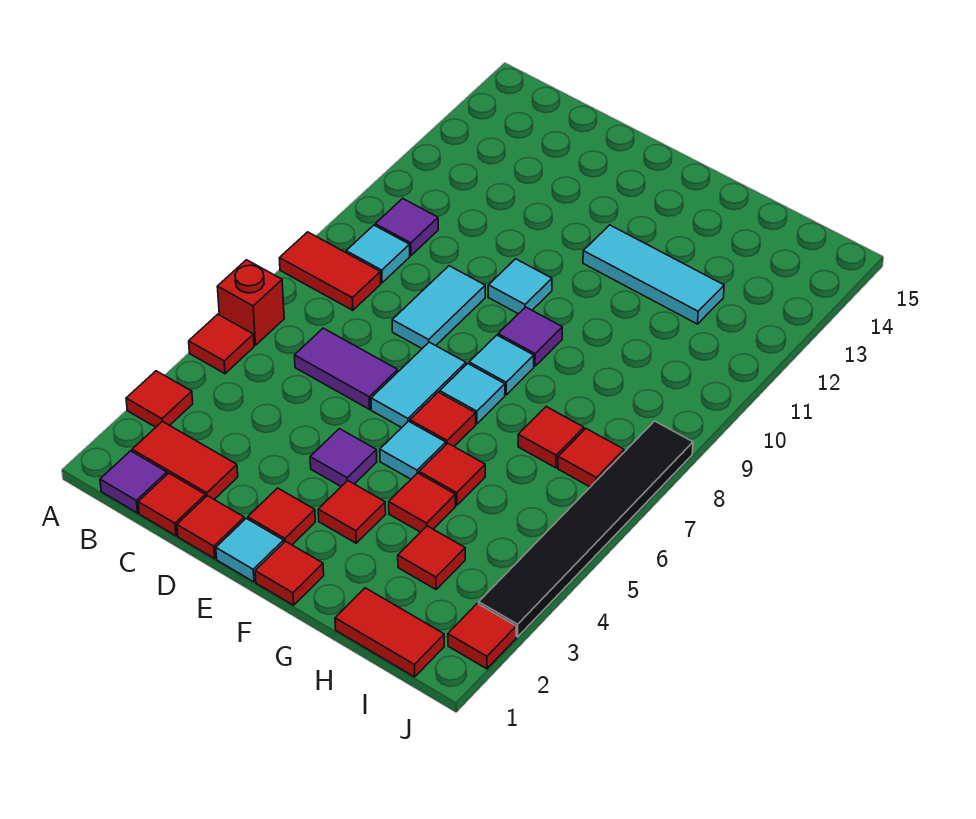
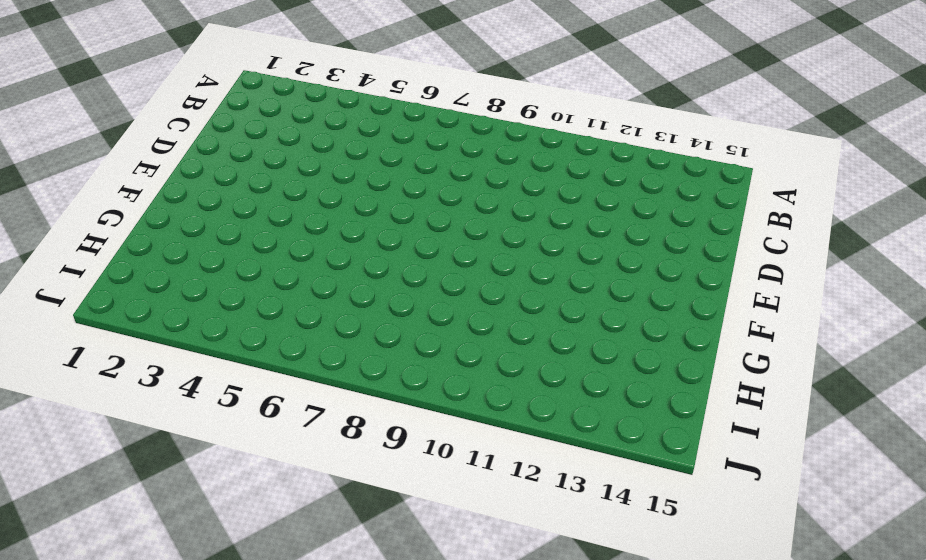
none -> red 1x1 tile [126,371,193,427]
none -> red 1x1 tile [189,314,254,374]
none -> red 1x1 brick [217,260,284,345]
none -> red 1x2 tile [279,232,381,310]

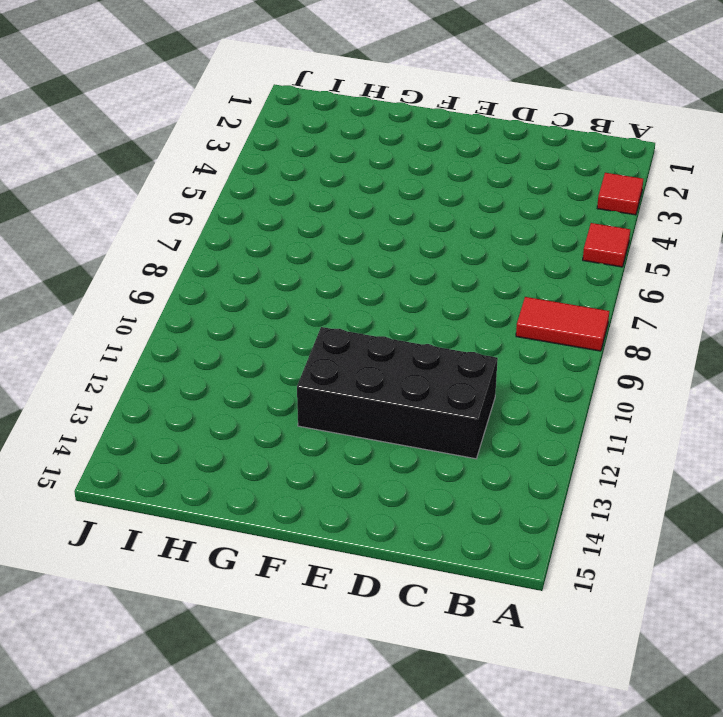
black 2x4 brick [297,327,498,459] -> cyan 1x3 tile [583,225,724,324]
none -> red 1x1 brick [217,260,284,345]
none -> purple 1x1 tile [100,451,167,513]
none -> red 1x2 tile [132,421,238,499]
none -> cyan 1x1 tile [346,225,410,283]

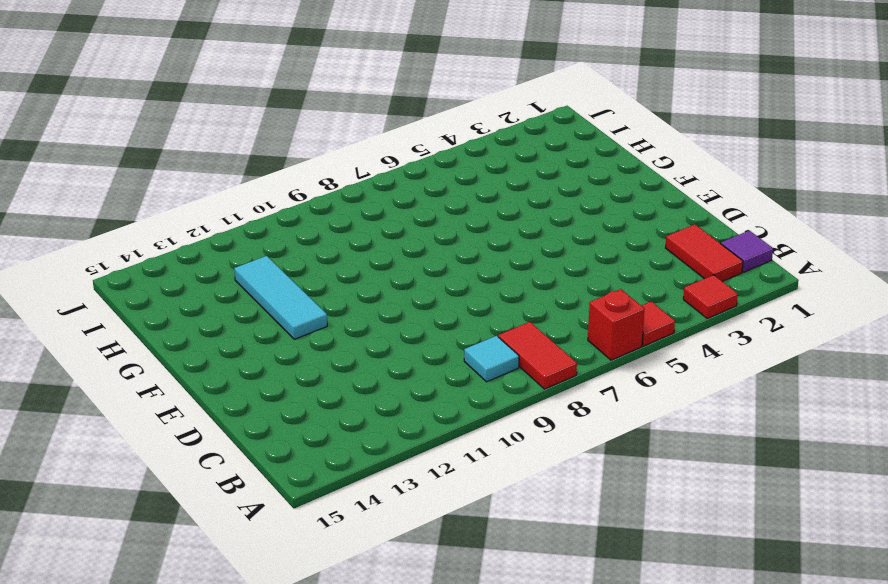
none -> purple 1x1 tile [375,198,438,255]
none -> red 1x1 tile [138,473,206,536]
none -> purple 1x2 tile [294,328,398,409]
none -> red 1x1 tile [177,496,244,559]

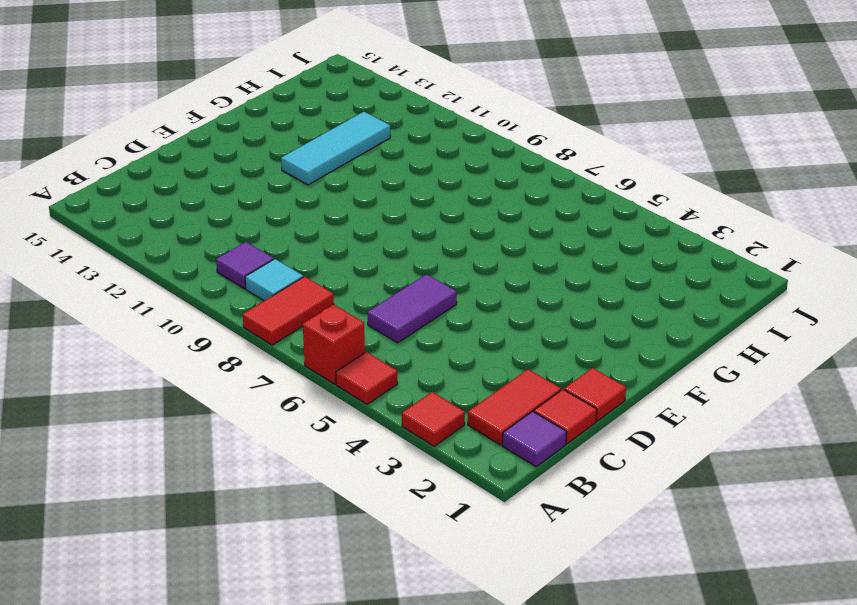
none -> cyan 1x2 tile [392,266,485,348]
none -> cyan 1x1 tile [216,518,284,582]
none -> red 1x1 tile [248,488,315,545]
none -> purple 1x1 tile [310,429,377,486]

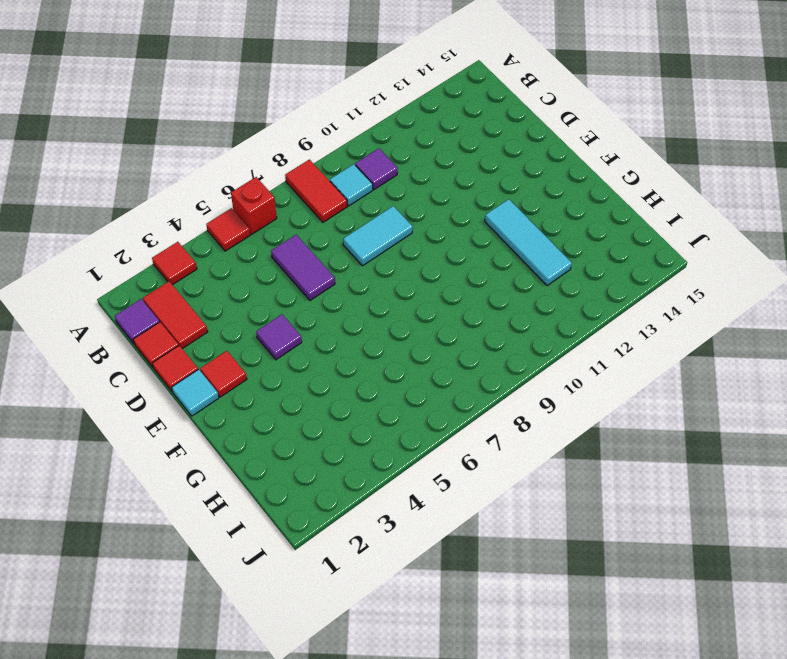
none -> cyan 1x2 tile [371,342,466,428]
none -> cyan 1x1 tile [488,259,552,314]
none -> red 1x1 tile [255,541,324,605]
none -> red 1x1 tile [318,481,386,543]

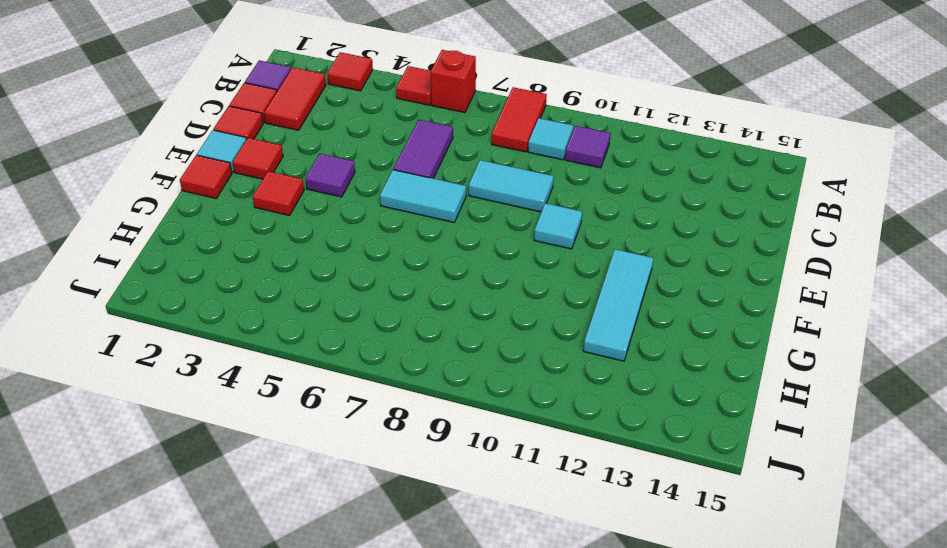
none -> cyan 1x1 tile [380,421,446,479]
none -> red 1x1 tile [410,392,476,446]
none -> cyan 1x1 tile [440,364,505,424]
none -> cyan 1x1 tile [469,335,534,395]

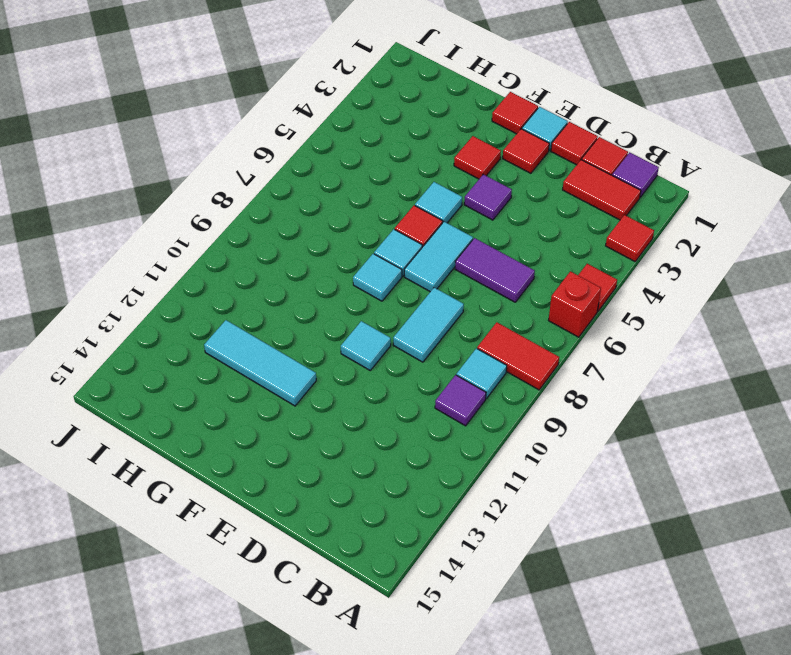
none -> purple 1x1 tile [498,307,562,366]
none -> red 1x1 tile [389,473,456,532]
none -> red 1x1 tile [419,443,485,505]
none -> red 1x2 tile [335,588,444,677]

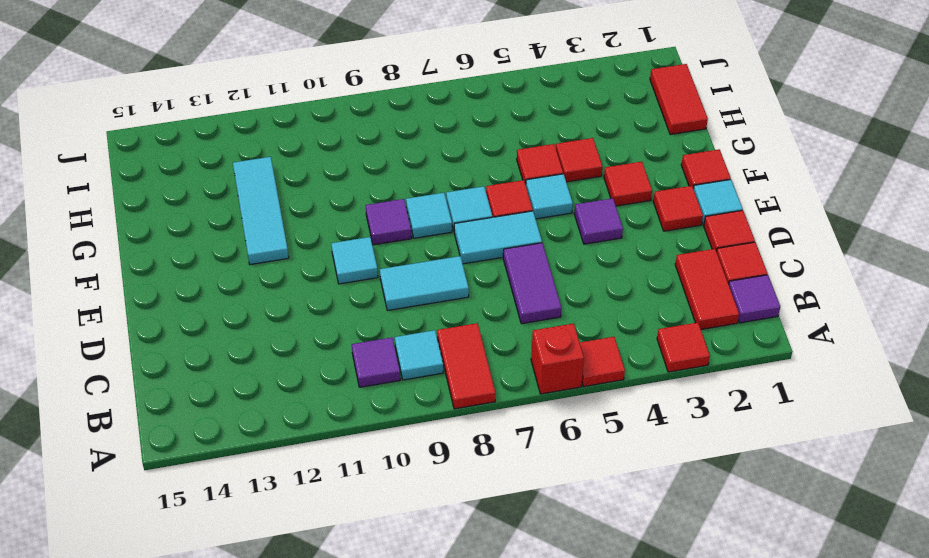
none -> red 1x1 tile [398,526,465,589]
none -> red 1x1 tile [518,407,584,468]
none -> red 1x1 tile [558,429,624,487]
none -> red 1x1 tile [448,604,516,669]

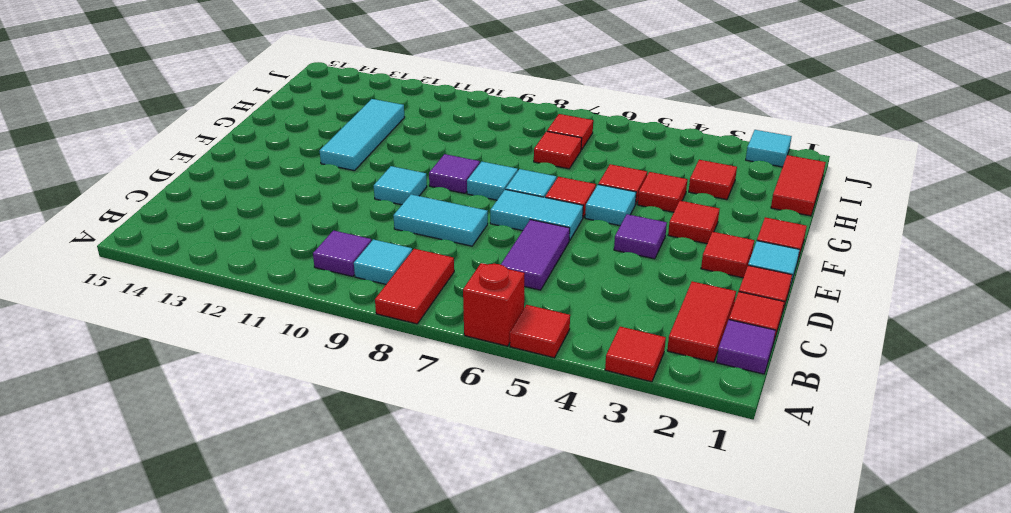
cyan 1x1 tile [746,130,792,167] -> red 1x1 tile [448,604,516,669]
none -> black 1x6 tile [479,421,693,637]

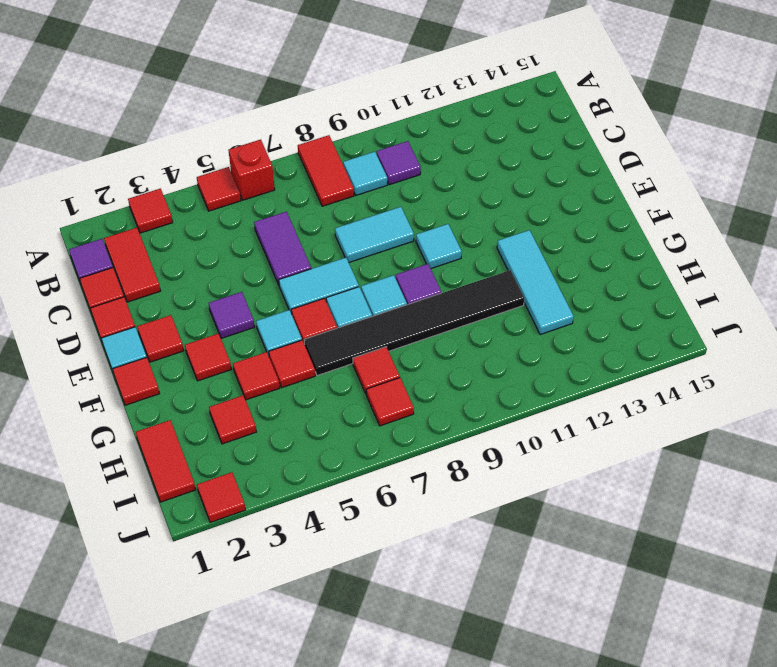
black 1x6 tile [304,270,524,376] -> black 1x6 tile moved to [479,421,693,637]

